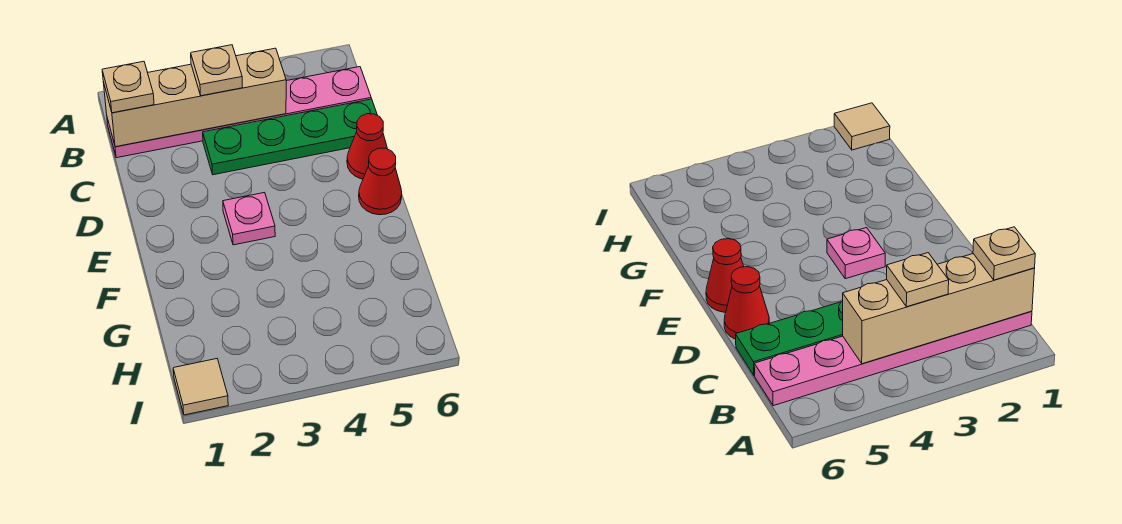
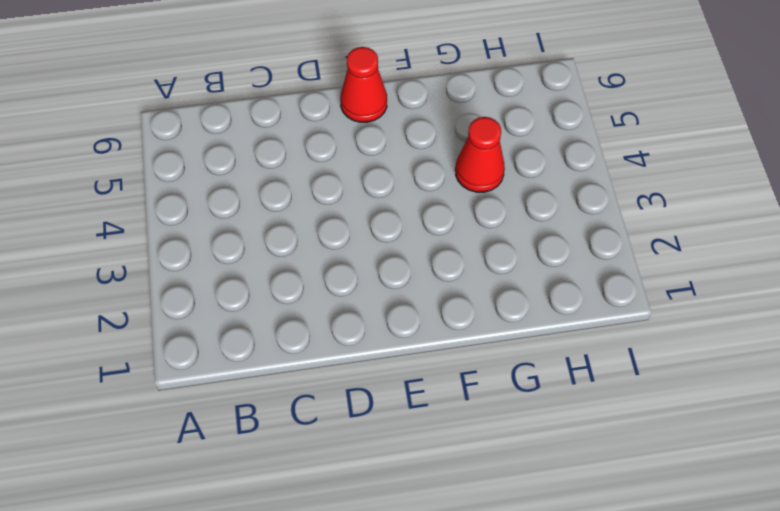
red 1x1 cone [455,117,505,192] -> red 1x1 cone moved to [347,114,387,179]
none -> pink 1x6 plate [107,67,371,158]
none -> green 1x4 plate [203,99,377,175]

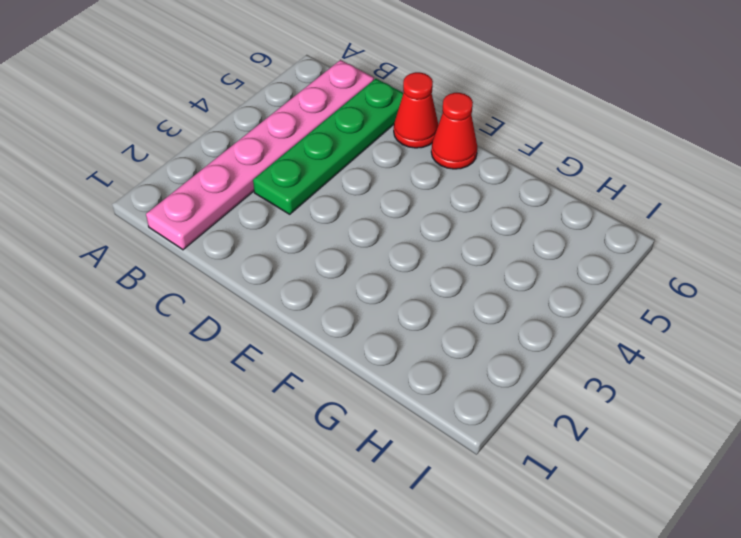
none -> pink 1x1 plate [223,193,275,245]
none -> tan 1x1 tile [173,359,228,415]

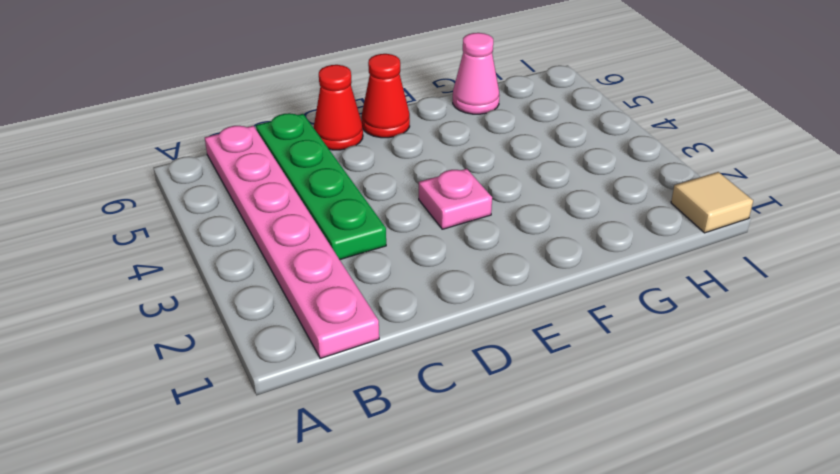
pink 1x1 cone [453,33,500,114] -> none
none -> tan 1x4 brick [103,48,286,147]
none -> tan 1x1 plate [102,61,154,113]

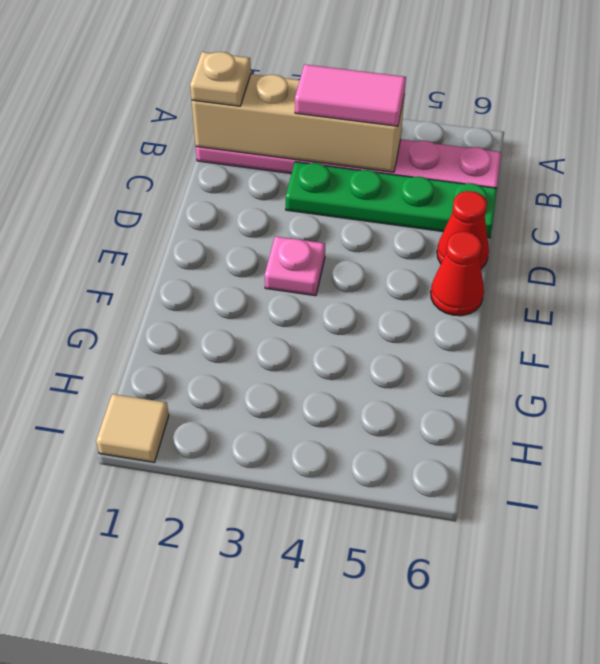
pink 1x2 tile [295,64,406,126] -> tan 1x1 plate [191,45,242,96]

